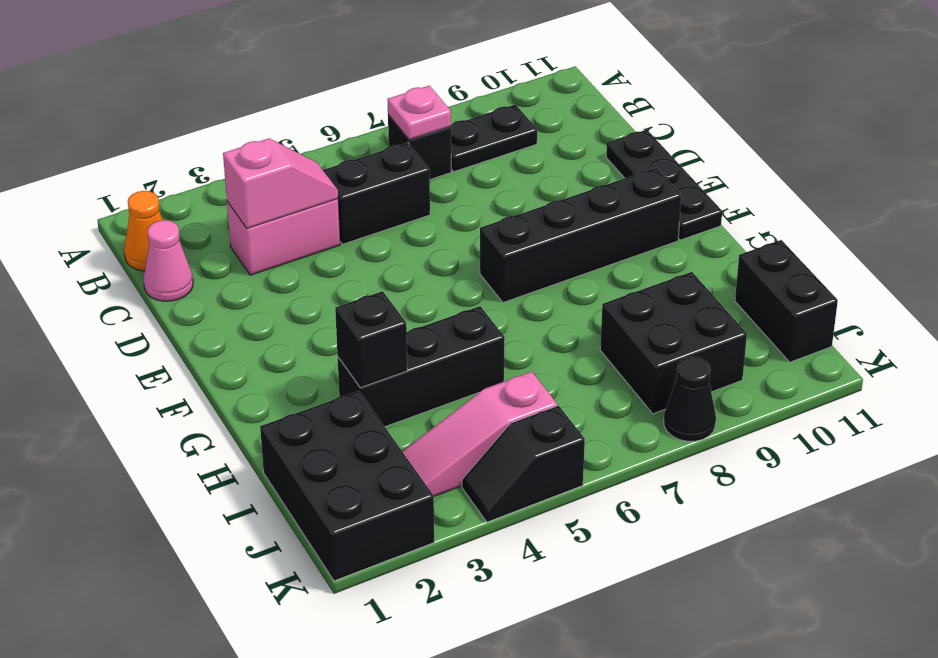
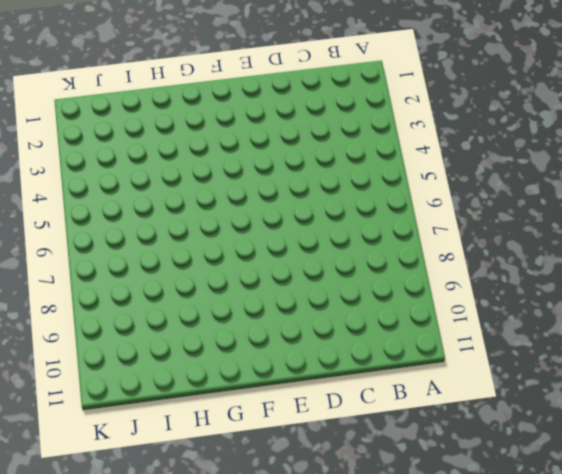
none -> orange 1x1 cone [124,191,163,271]
none -> black 1x1 brick [388,115,451,179]
none -> black 1x2 plate [451,104,537,172]

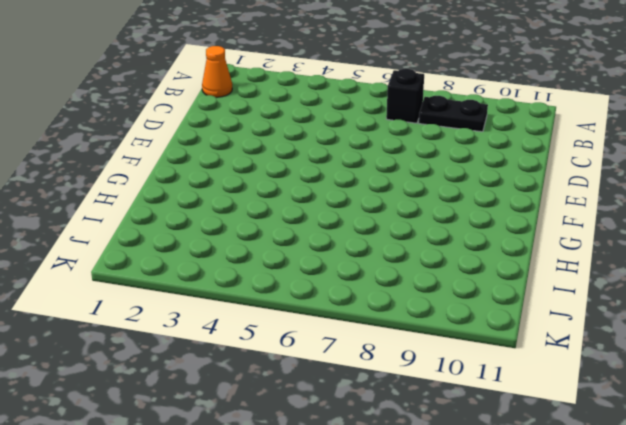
none -> pink 1x1 cone [144,220,193,301]
none -> pink 1x2 brick [227,199,340,275]
none -> black 1x2 brick [323,143,430,244]

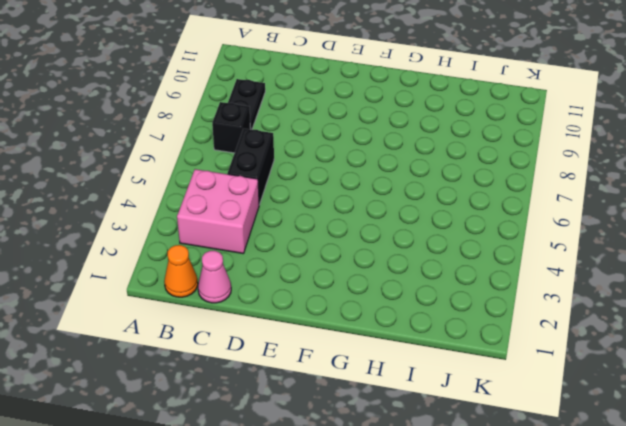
pink 2x2 brick [177,169,259,254] -> pink 1x2 brick [227,199,340,275]
none -> black 1x3 plate [606,130,722,240]
none -> black 1x4 brick [480,168,681,302]
none -> black 1x3 brick [338,306,505,427]

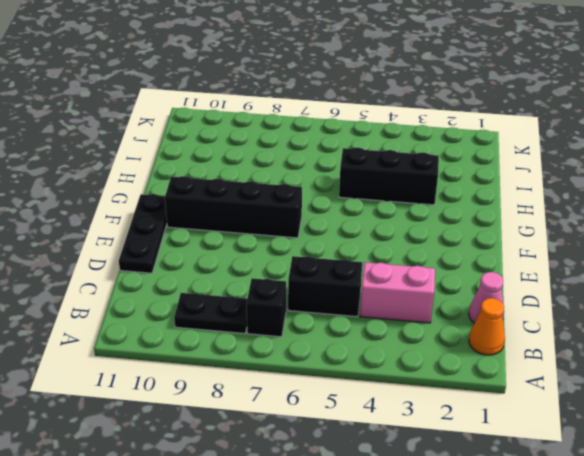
none -> black 2x3 brick [260,391,434,581]
none -> black 2x2 brick [600,272,747,414]
none -> black 1x2 brick [735,240,838,362]

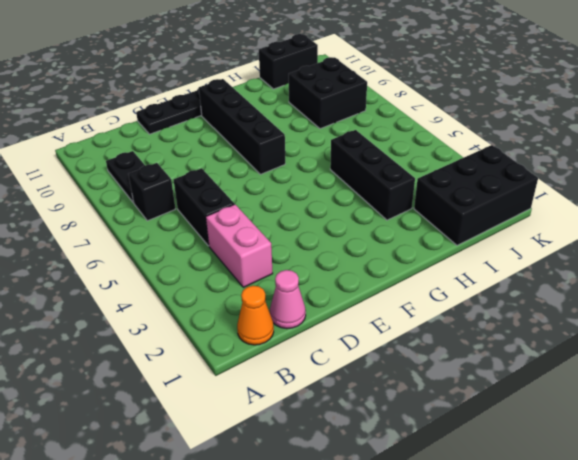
none -> pink 1x3 slope [402,372,557,496]
none -> black 1x2 slope [462,406,585,522]
none -> black 1x1 cone [664,357,716,441]

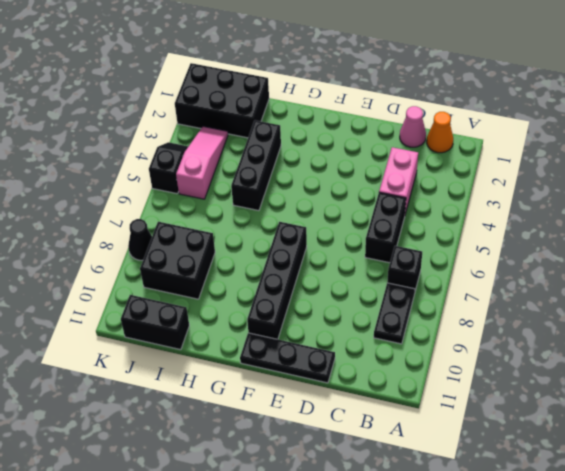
none -> pink 1x1 plate [387,86,451,140]
none -> pink 1x2 slope [223,139,338,228]
none -> black 1x1 brick [335,291,407,388]

